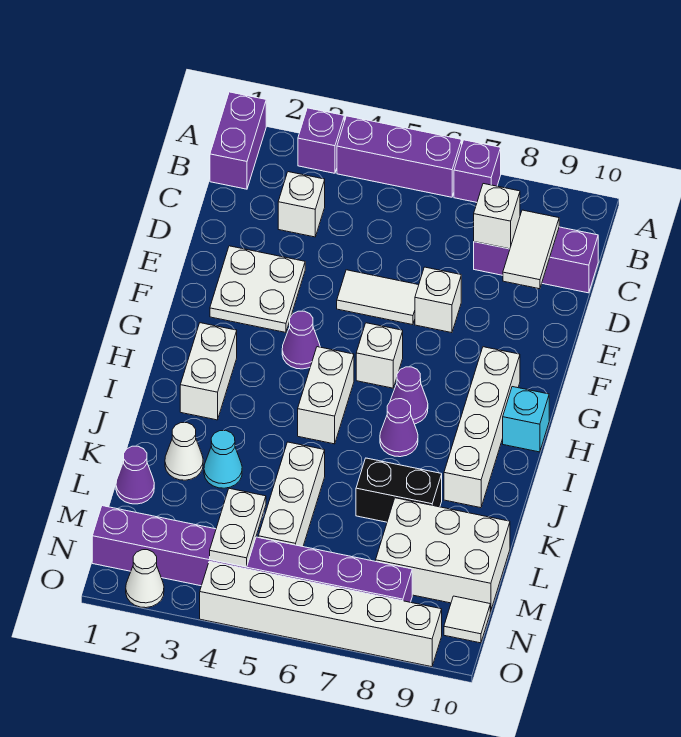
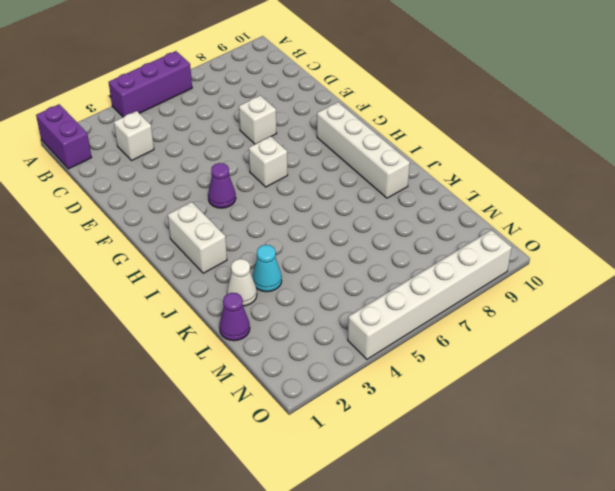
none -> purple 1x1 brick [298,108,344,173]
none -> purple 1x1 brick [454,140,501,202]
none -> purple 1x3 brick [474,227,598,293]
none -> white 2x2 plate [210,246,305,332]

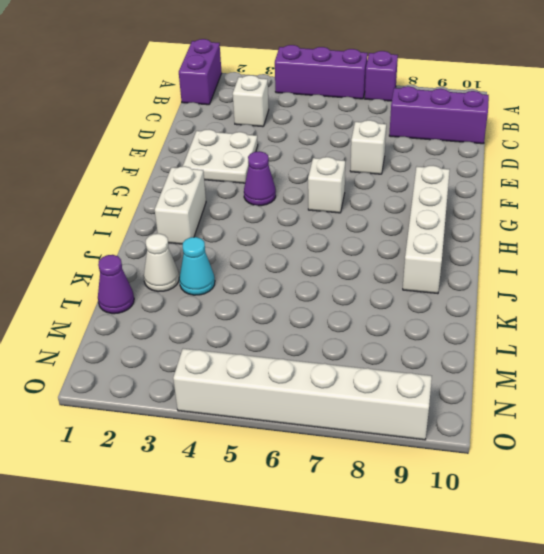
none -> purple 1x1 brick [298,108,344,173]
none -> white 1x2 tile [337,270,419,325]
none -> white 1x2 brick [298,347,354,444]
none -> purple 1x1 cone [390,367,428,424]

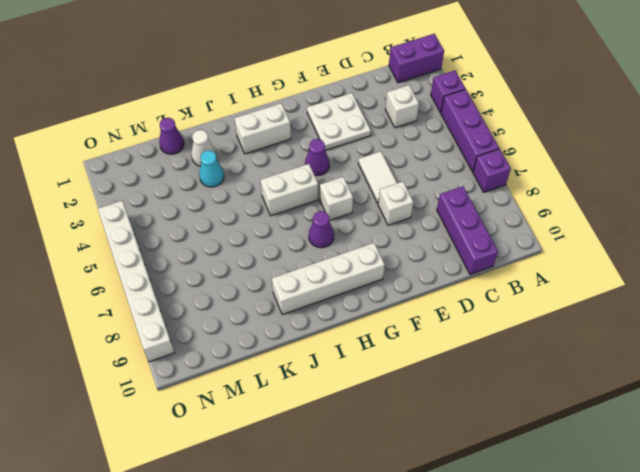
none -> cyan 1x1 brick [503,387,549,452]
none -> purple 1x1 cone [380,399,418,457]
none -> white 1x3 brick [258,442,325,547]
none -> black 1x2 brick [356,458,442,522]

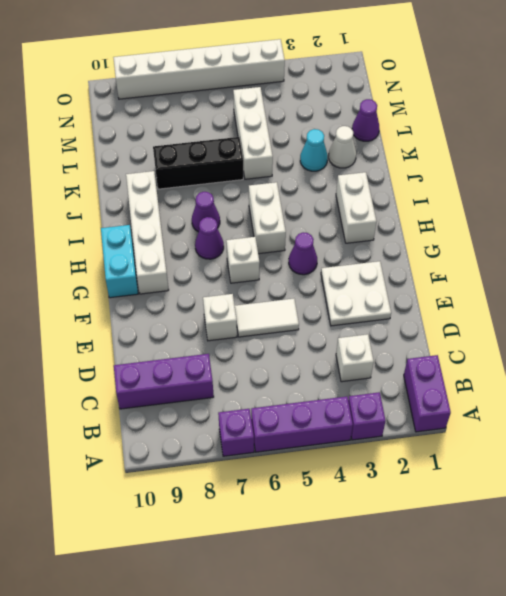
cyan 1x2 brick [101,225,138,298] -> cyan 1x1 brick [503,387,549,452]
black 1x3 brick [153,137,243,189] -> black 1x2 brick [356,458,442,522]
none -> white 2x3 brick [376,498,510,611]
none -> purple 1x8 brick [92,506,412,602]
none -> white 1x1 tile [444,596,490,643]
none -> white 1x1 cone [126,550,164,608]

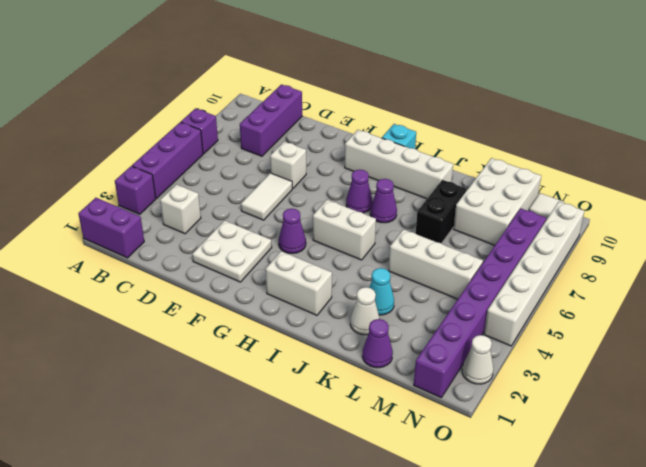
none -> white 1x1 brick [356,323,403,388]
none -> white 1x1 brick [474,184,520,249]
none -> white 1x2 tile [503,210,559,289]
none -> white 1x2 plate [210,488,266,567]

